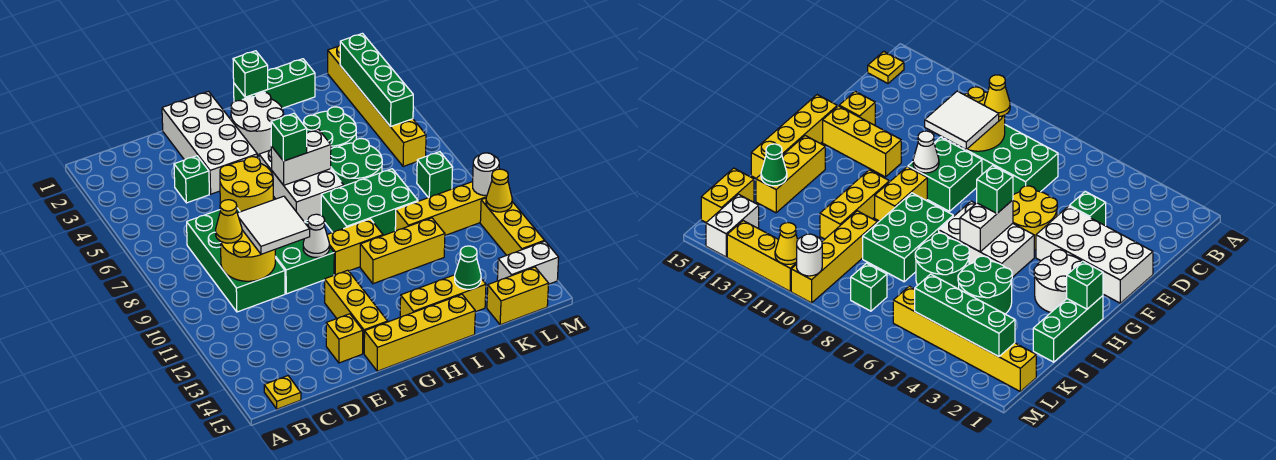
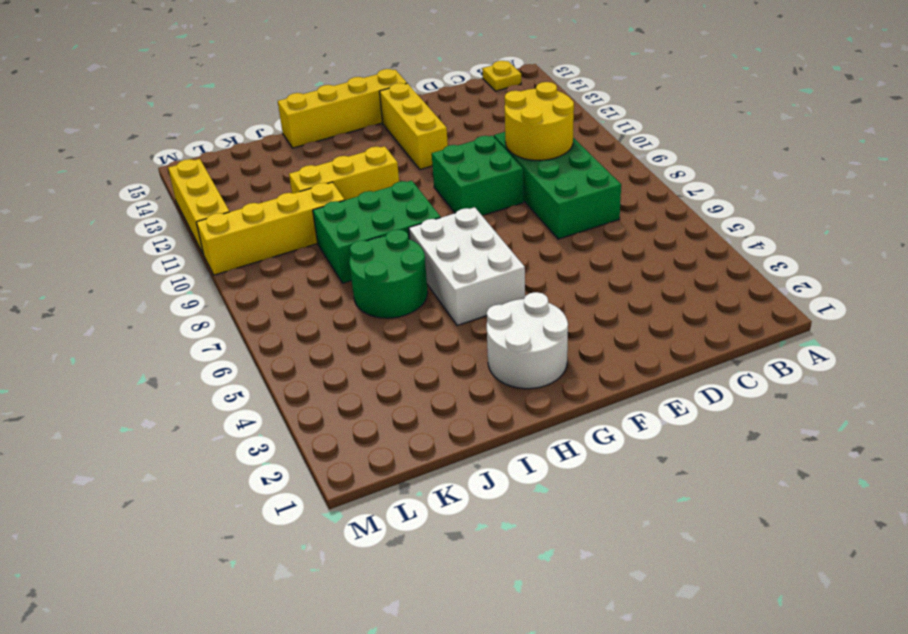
none -> green 1x1 brick [174,156,209,203]
none -> white 2x4 brick [162,92,257,194]
none -> yellow 2x2 round brick [220,157,273,212]
none -> yellow 1x1 brick [326,314,363,363]

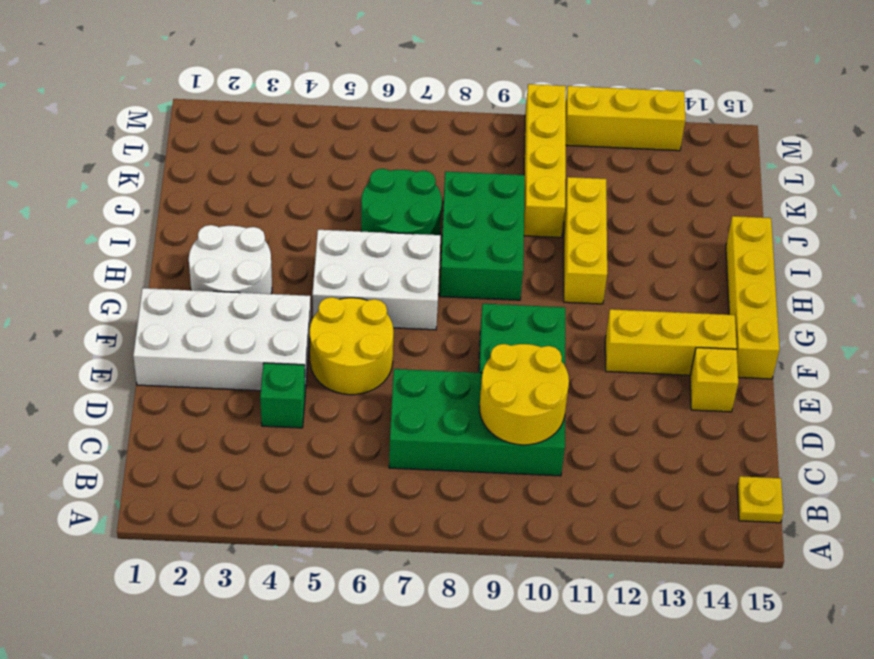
none -> yellow 1x2 brick [327,219,383,275]
none -> green 1x3 brick [234,59,315,108]
none -> yellow 1x3 brick [400,275,486,317]
none -> green 2x2 round brick [303,107,356,149]

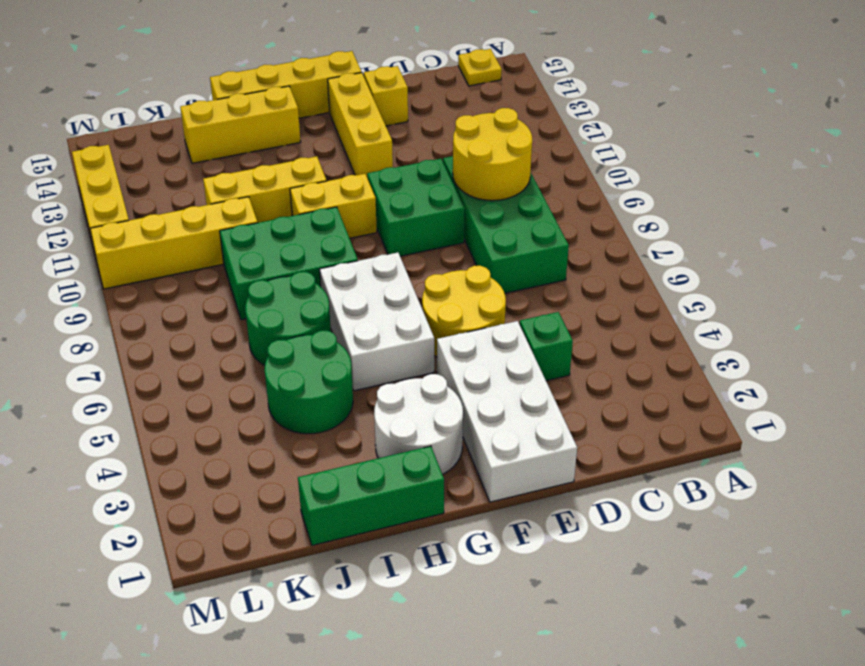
none -> yellow 1x2 brick [487,267,549,325]
none -> yellow 1x6 brick [328,45,426,167]
none -> green 1x1 brick [417,152,453,198]
none -> white 1x2 brick [497,241,559,284]

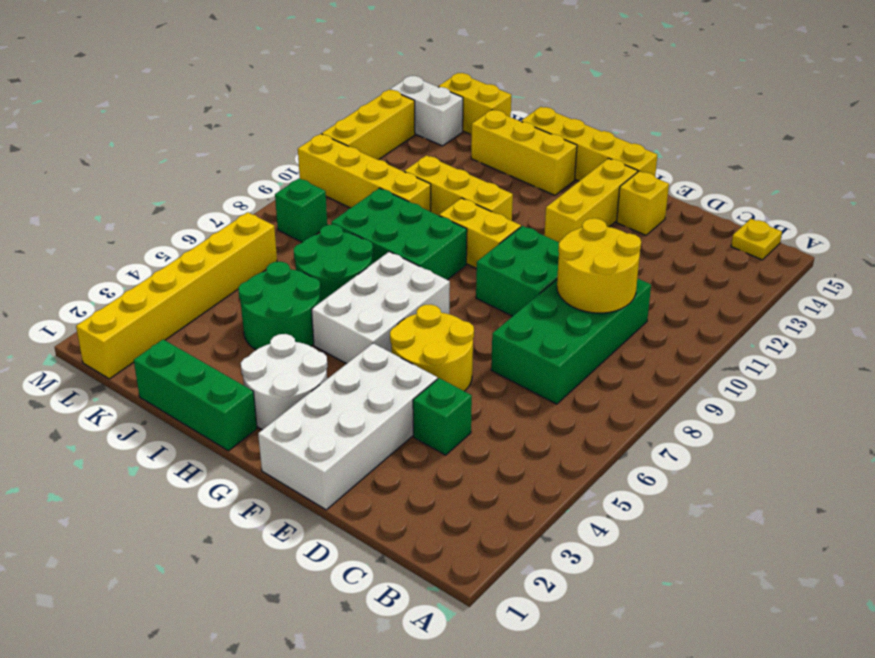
none -> white 1x1 cone [303,214,329,257]
none -> white 1x2 brick [271,129,331,185]
none -> green 1x1 brick [233,51,268,97]
none -> green 1x1 cone [455,246,481,289]

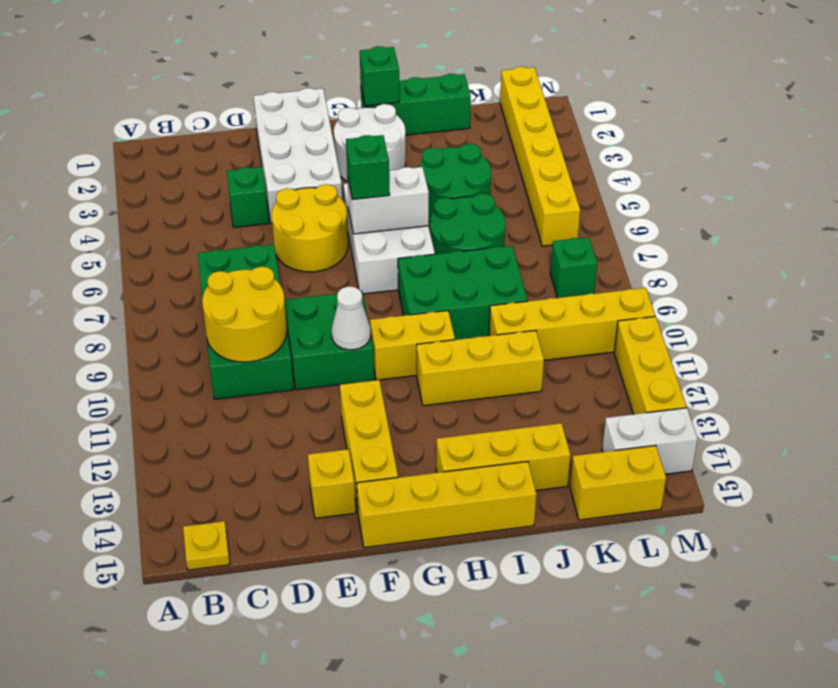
none -> green 1x1 cone [455,246,481,289]
none -> green 1x4 brick [340,33,413,127]
none -> white 1x1 round brick [473,153,499,196]
none -> yellow 1x1 cone [486,169,512,212]

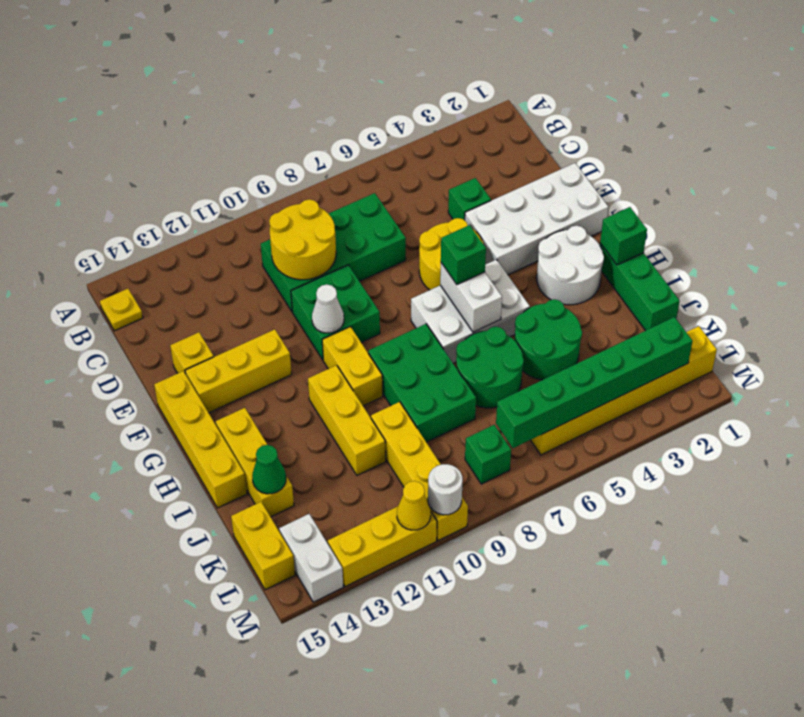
green 1x6 brick [496,317,692,448] -> green 1x4 brick [340,33,413,127]
none -> yellow 1x1 cone [216,200,242,243]
none -> white 2x2 tile [237,196,310,254]

